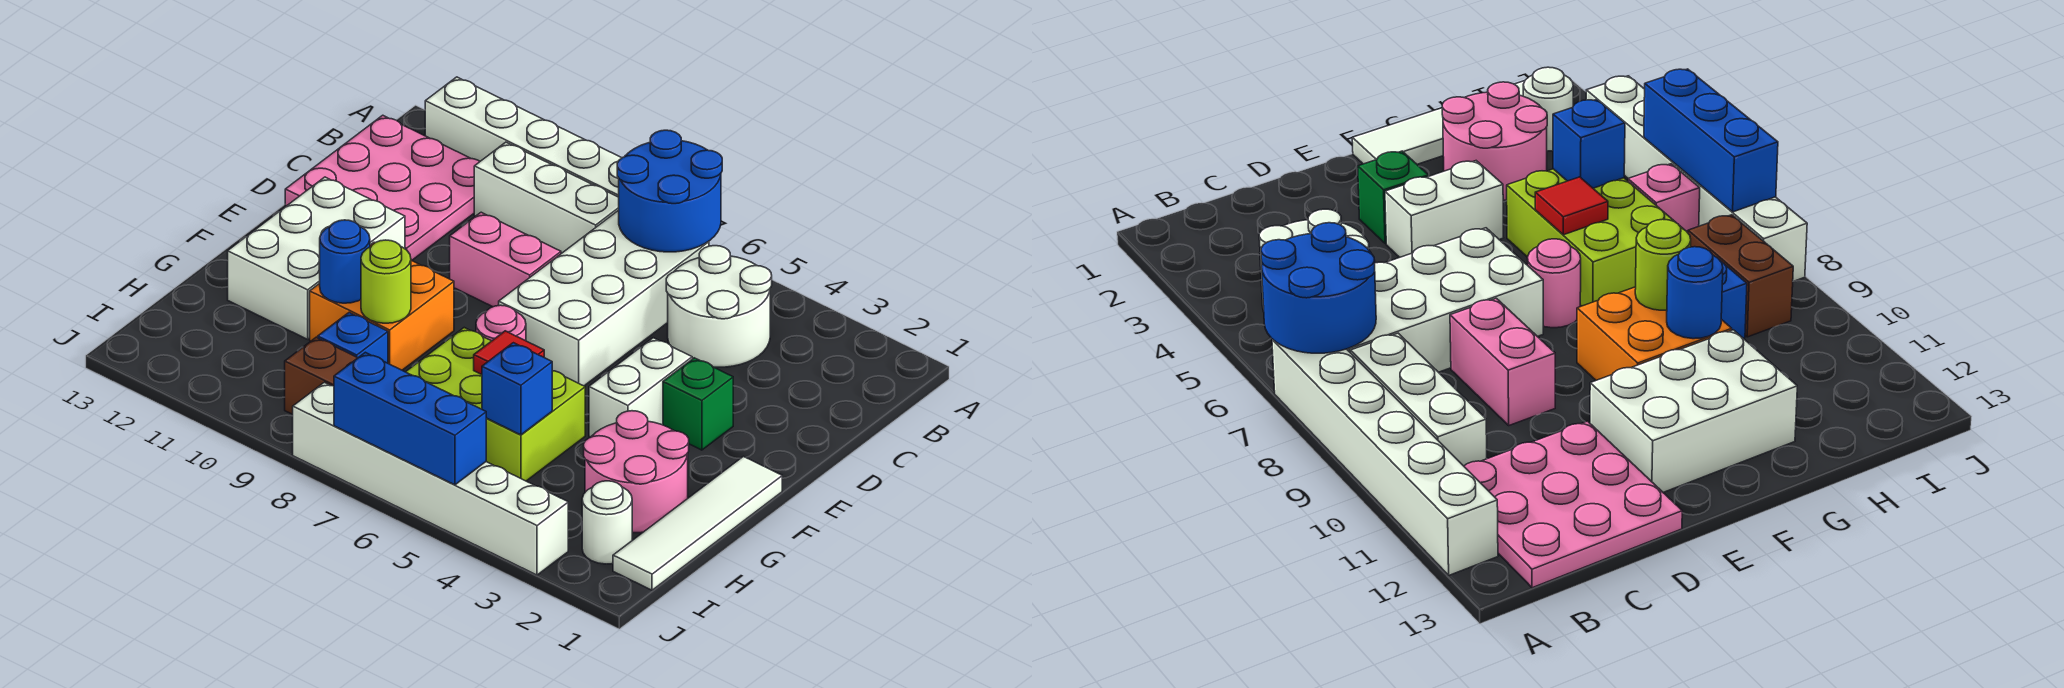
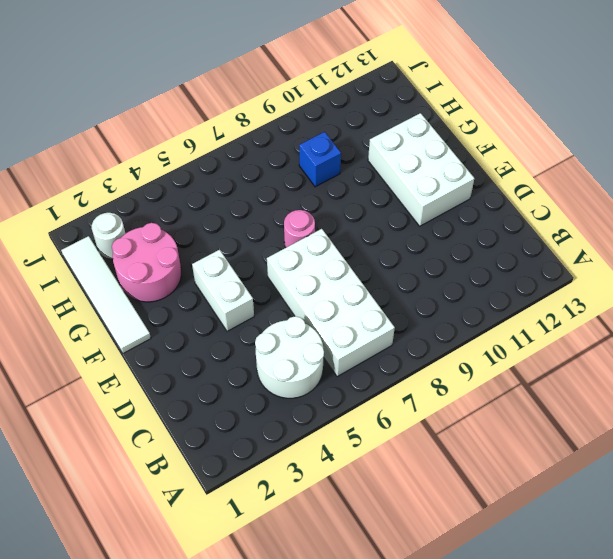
none -> white 1x6 brick [425,77,621,197]
none -> white 1x3 brick [474,142,619,254]
none -> pink 3x3 plate [285,115,480,260]

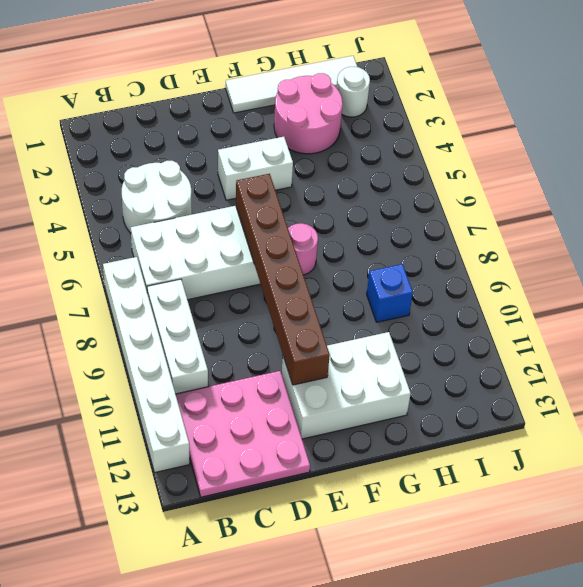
brown 1x6 brick [236,174,330,385] -> none
none -> pink 1x2 brick [450,212,561,307]
none -> green 1x1 brick [663,358,733,450]
none -> orange 2x2 brick [310,242,454,370]

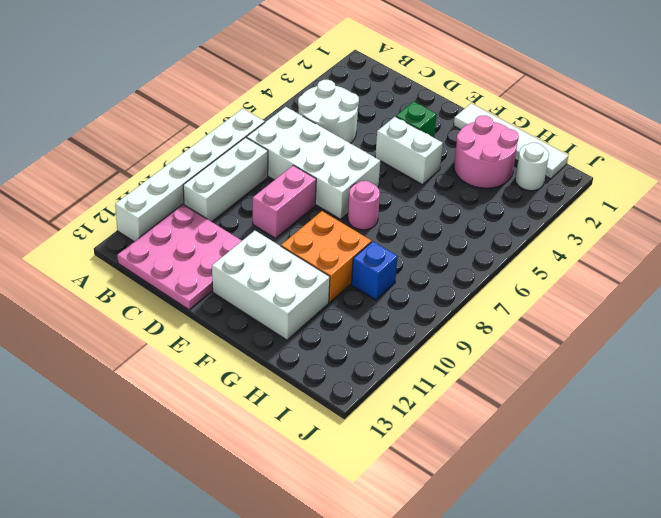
none -> lime 2x3 brick [406,328,585,481]
none -> pink 1x1 brick [1628,164,1700,233]
none -> brown 1x2 brick [285,337,357,414]

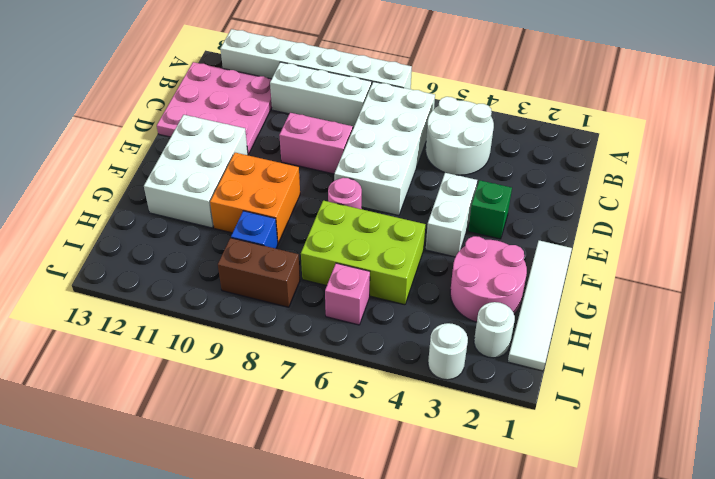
white 1x1 round brick [428,323,468,380] -> white 1x6 brick [293,382,568,575]
none -> blue 2x2 round brick [617,130,722,252]
none -> red 1x1 tile [474,331,544,375]
none -> lime 1x1 round brick [361,240,411,323]

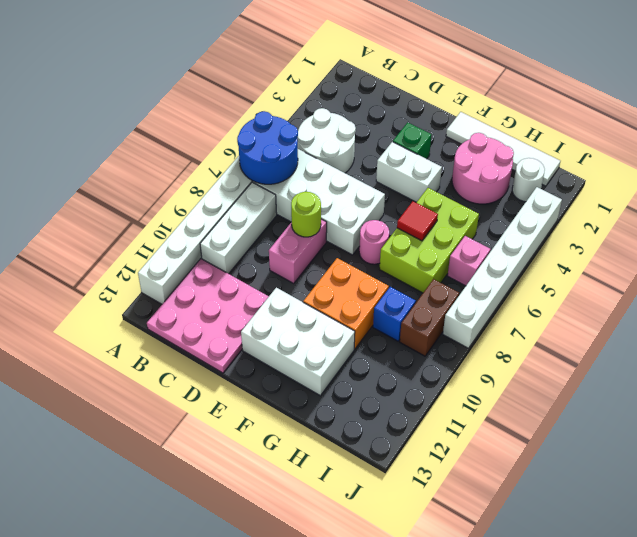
lime 1x1 round brick [291,192,321,237] -> lime 1x1 round brick moved to [361,240,411,323]
none -> blue 1x1 round brick [320,220,370,303]
none -> blue 1x1 brick [482,343,552,435]
none -> blue 1x3 brick [334,352,486,485]

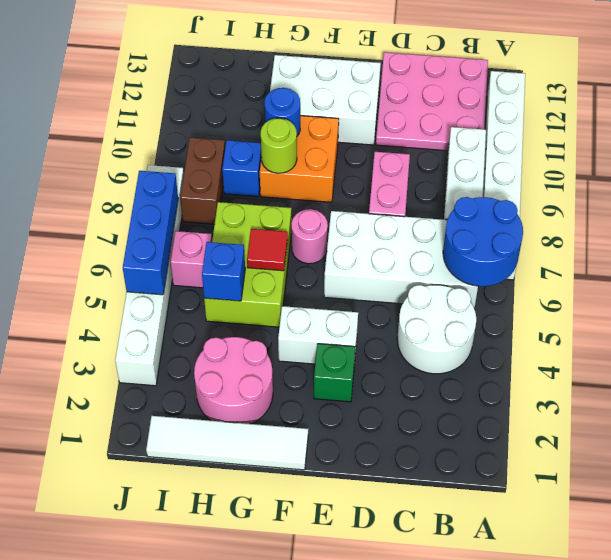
none -> white 1x1 round brick [582,481,632,564]

